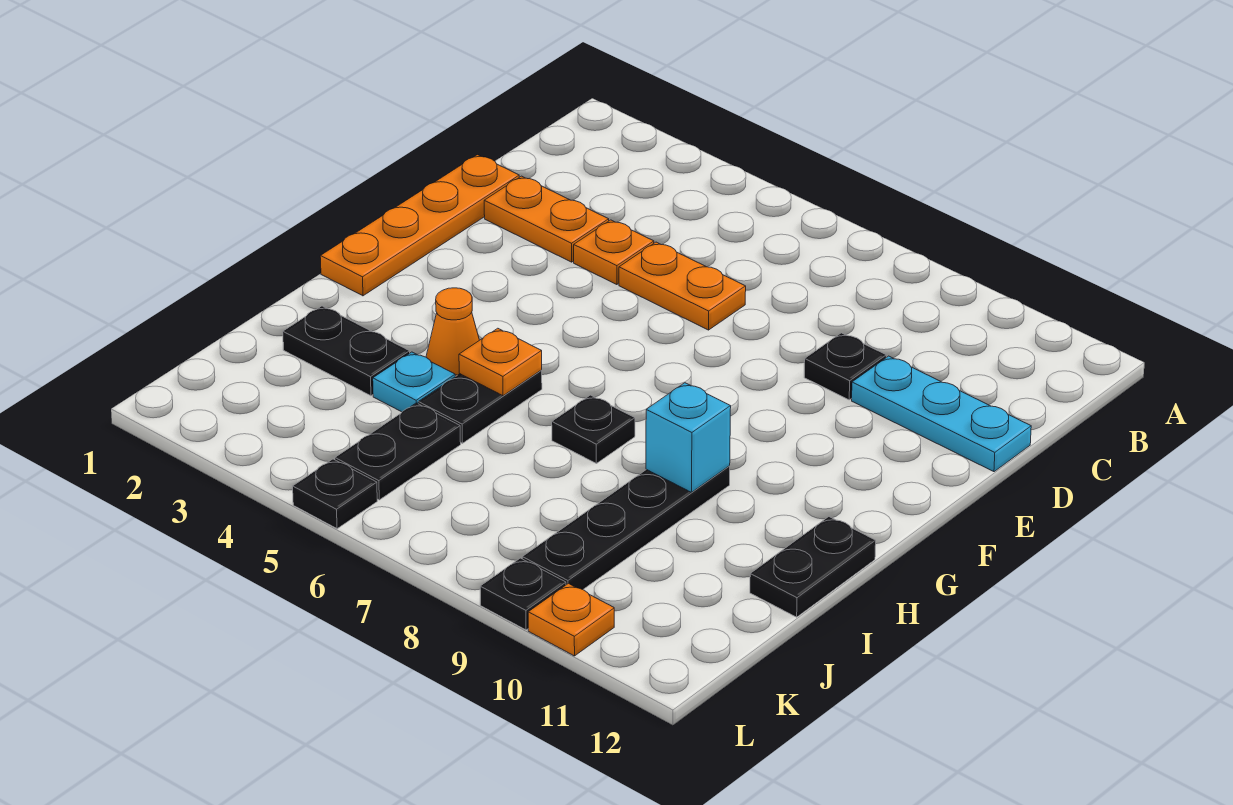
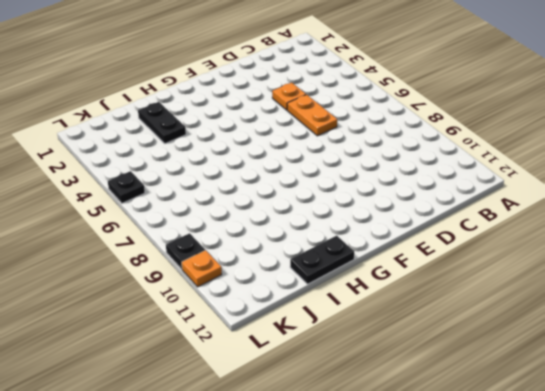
none -> orange 1x4 plate [320,155,519,296]
none -> orange 1x2 plate [484,176,609,262]
none -> black 1x1 plate [804,333,886,400]

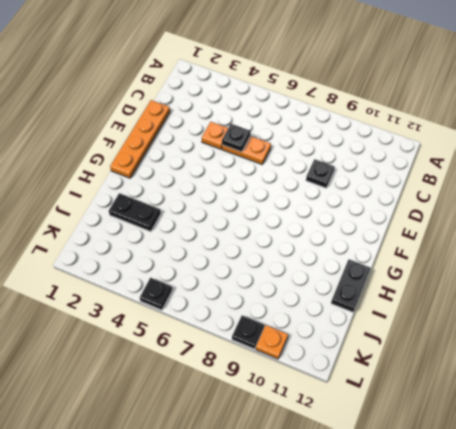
black 1x1 plate [222,124,251,152] -> black 1x1 plate moved to [552,395,635,463]
none -> orange 1x2 plate [484,176,609,262]
none -> cyan 1x3 plate [852,356,1031,472]
none -> orange 1x1 cone [426,288,479,377]

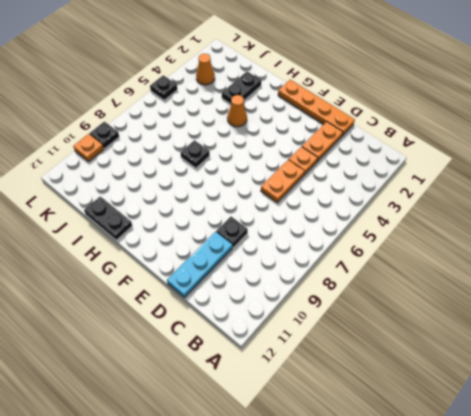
orange 1x1 cone [196,54,215,85] -> none
none -> black 1x2 plate [418,371,542,443]
none -> black 1x4 plate [522,466,730,590]
none -> cyan 1x1 plate [373,352,455,412]

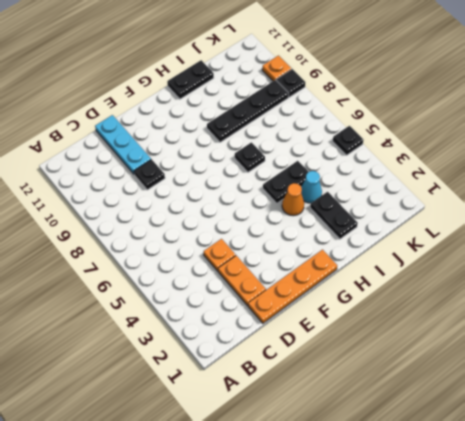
cyan 1x1 cone [301,171,322,203] -> cyan 1x1 plate [373,352,455,412]
none -> orange 1x2 plate [619,242,746,330]
none -> black 1x2 plate [335,403,461,500]
none -> orange 1x1 plate [459,328,542,396]

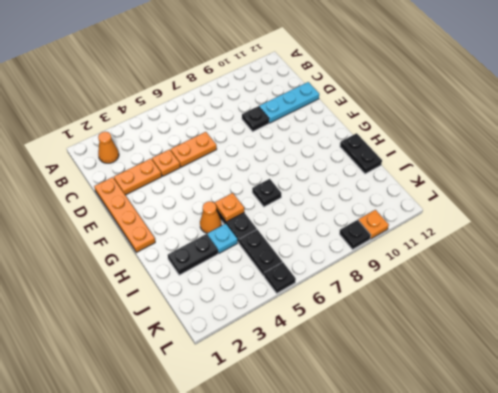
orange 1x1 cone [98,132,119,163] -> none
none -> black 1x4 plate [522,466,730,590]
none -> cyan 1x1 brick [646,383,731,492]

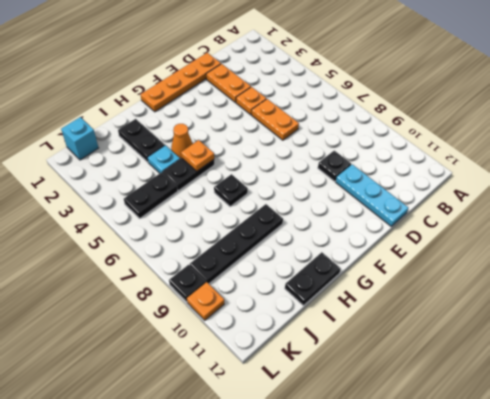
cyan 1x1 brick [61,117,98,160] -> cyan 1x1 brick moved to [646,383,731,492]
none -> black 1x1 plate [293,459,377,529]

